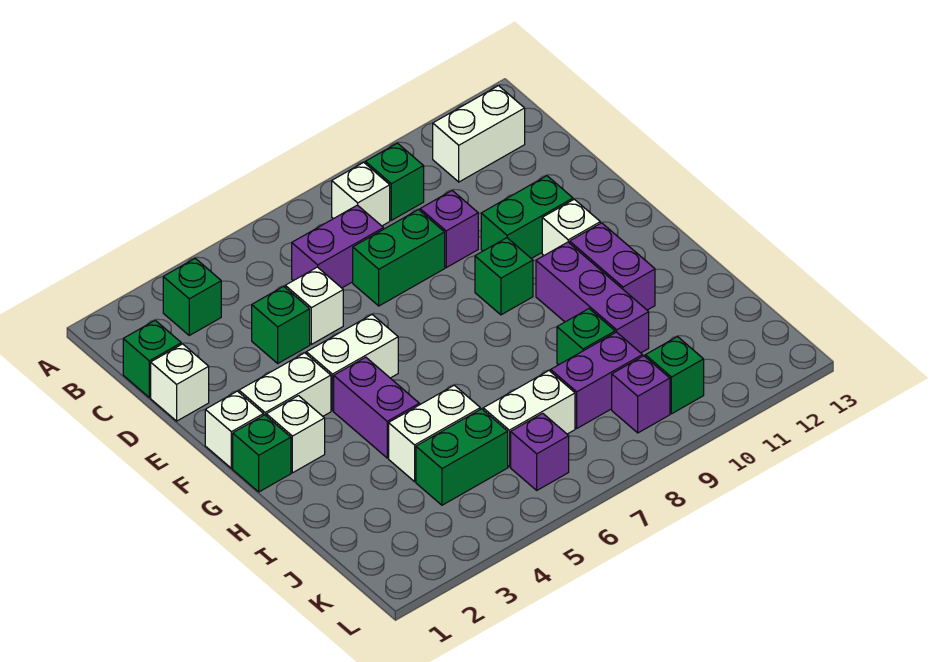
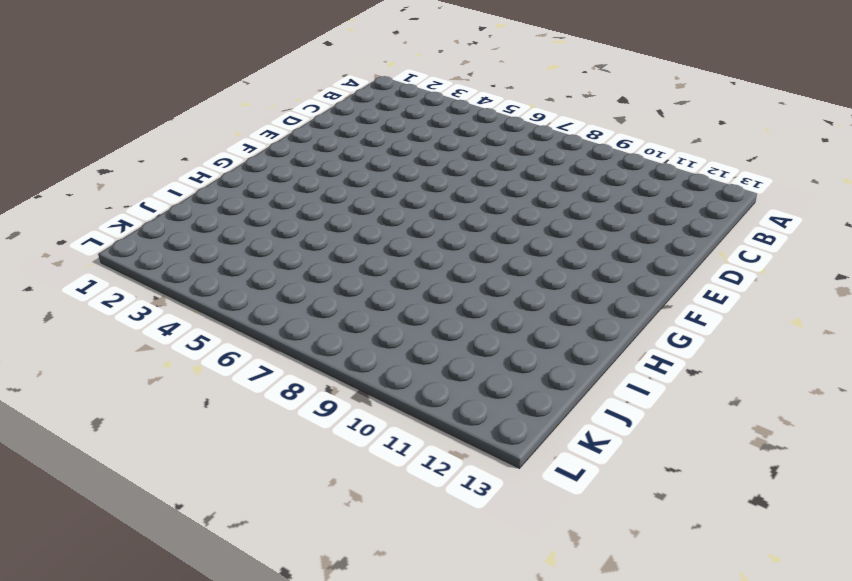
none -> green 1x1 brick [163,258,221,335]
none -> white 1x1 brick [332,162,390,226]
none -> green 1x1 brick [365,143,424,220]
none -> white 1x2 brick [433,86,525,182]

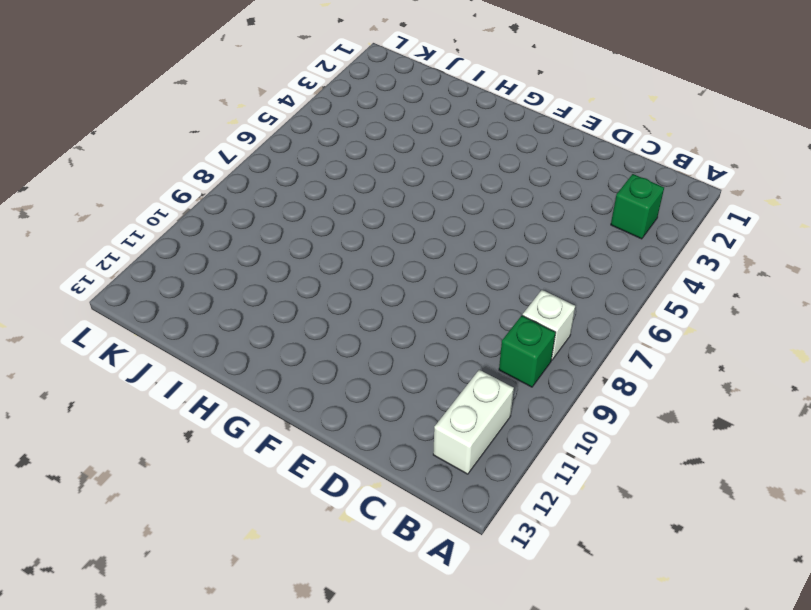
none -> green 1x1 brick [123,320,181,397]
none -> purple 1x2 brick [292,205,383,288]
none -> white 1x1 brick [151,344,209,421]
none -> green 1x1 brick [252,286,310,363]

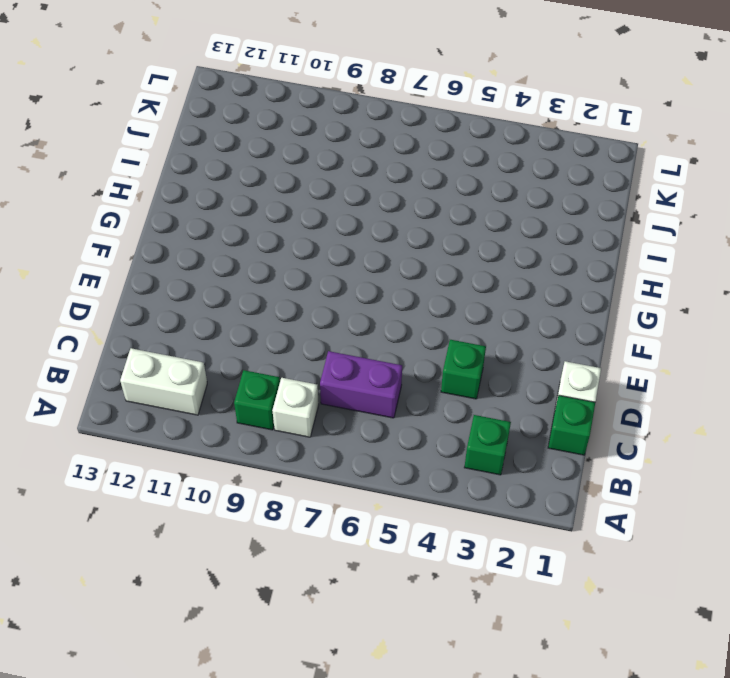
none -> white 1x1 brick [285,267,343,344]
none -> green 1x2 brick [353,210,445,306]
none -> purple 1x1 brick [420,191,478,268]
none -> green 1x2 brick [481,176,573,258]

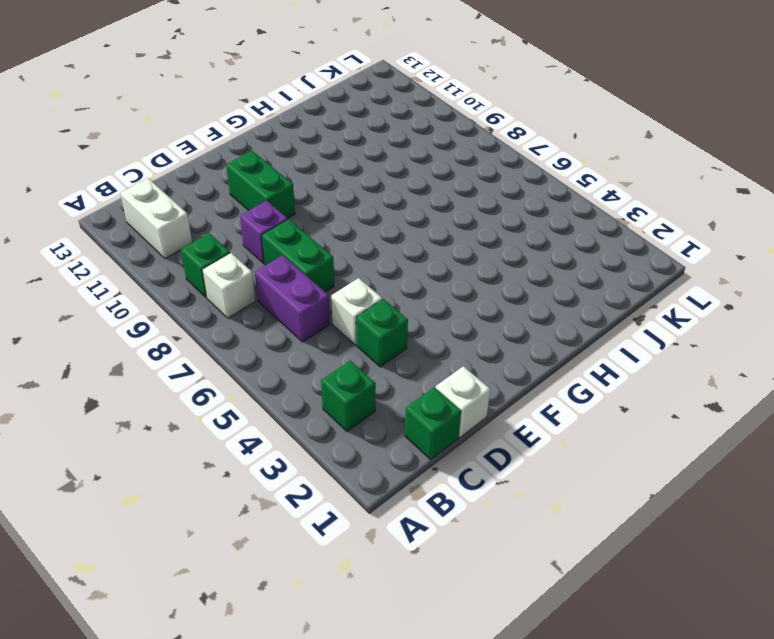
none -> white 1x1 brick [205,391,263,468]
none -> white 1x2 brick [239,353,331,416]
none -> white 1x2 brick [306,315,398,411]
none -> green 1x1 brick [475,238,533,315]

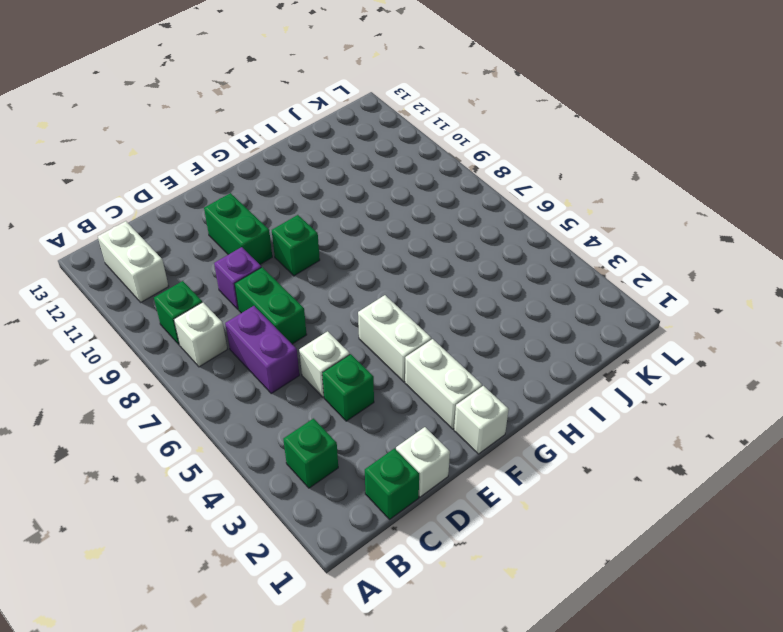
none -> white 1x1 brick [542,199,600,255]
none -> green 1x1 brick [233,415,291,492]
none -> white 1x1 brick [266,396,325,473]
none -> purple 1x2 brick [334,357,419,458]

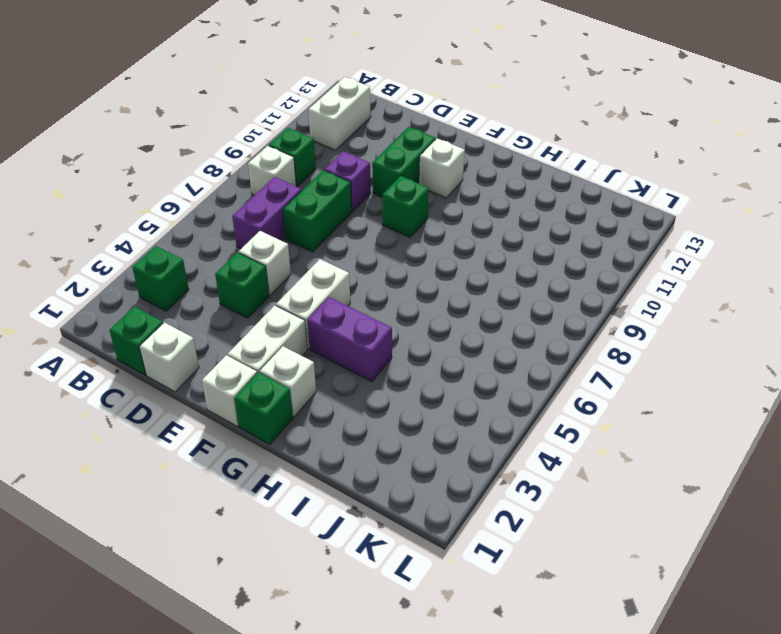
none -> purple 1x3 brick [536,242,649,353]
none -> purple 1x2 brick [570,223,655,310]
none -> white 1x2 brick [389,385,480,482]
none -> green 1x1 brick [557,309,615,365]

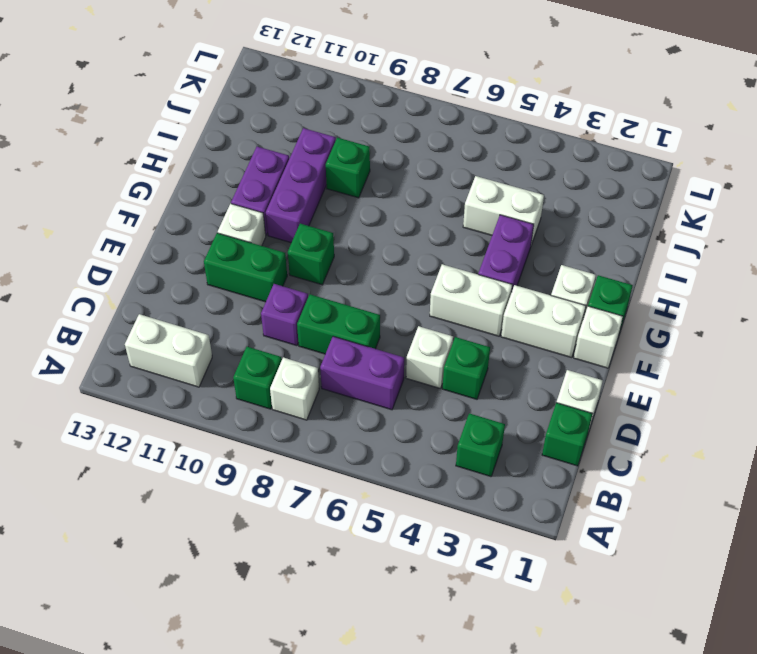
none -> green 1x2 brick [416,409,508,505]
none -> white 1x2 brick [483,371,575,467]
none -> purple 1x2 brick [551,332,643,428]
none -> purple 1x1 brick [511,413,569,490]

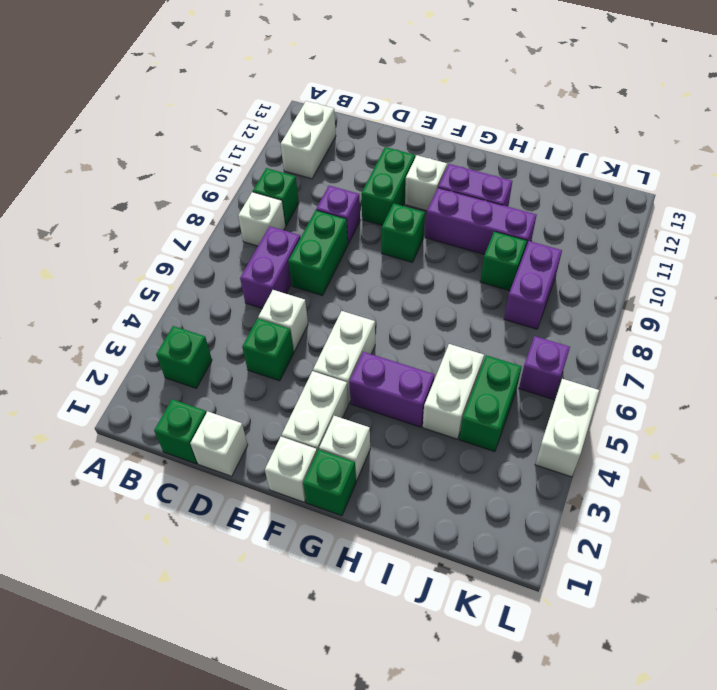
white 1x2 brick [535,379,599,477] -> white 1x2 brick moved to [483,371,575,467]
none -> purple 1x1 brick [612,356,670,433]
none -> green 1x1 brick [645,337,704,414]

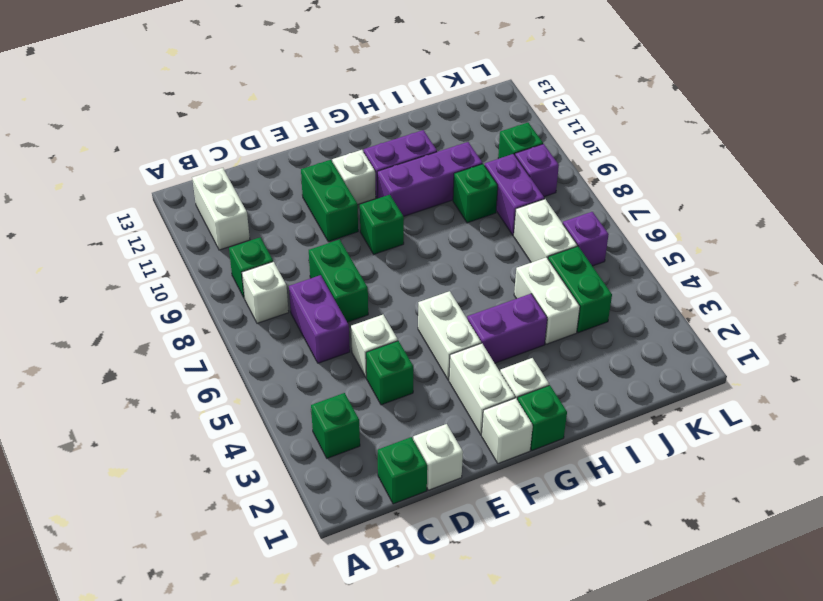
none -> purple 1x1 brick [420,191,478,268]

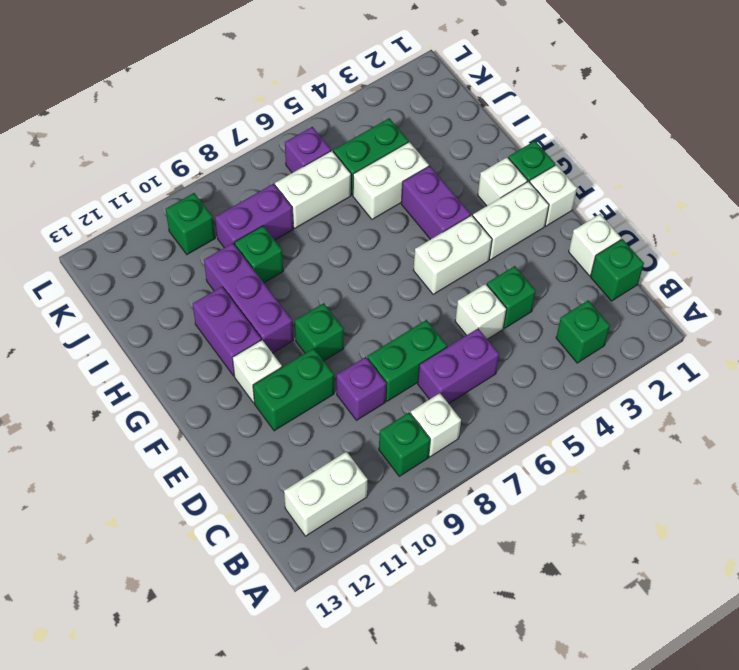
none -> purple 1x1 brick [612,356,670,433]

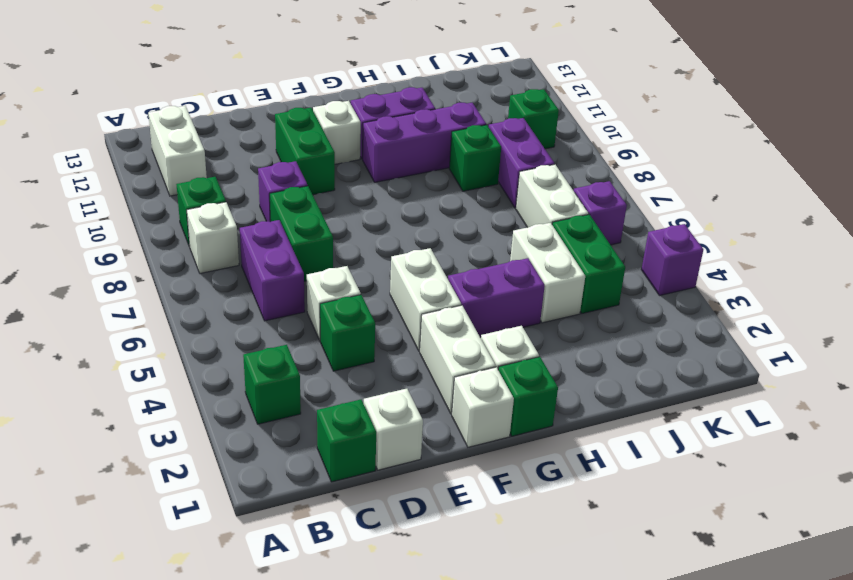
purple 1x1 brick [641,224,703,296] -> purple 1x1 brick moved to [612,356,670,433]
none -> green 1x1 brick [475,238,533,315]

